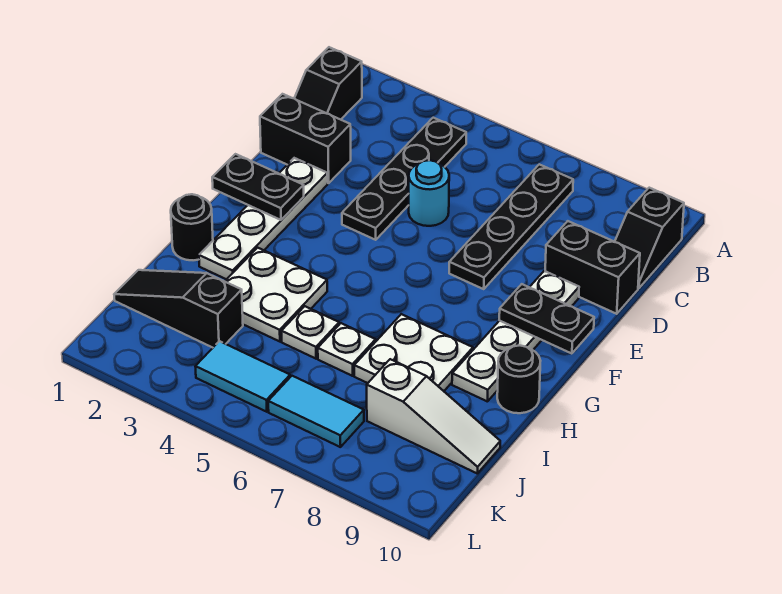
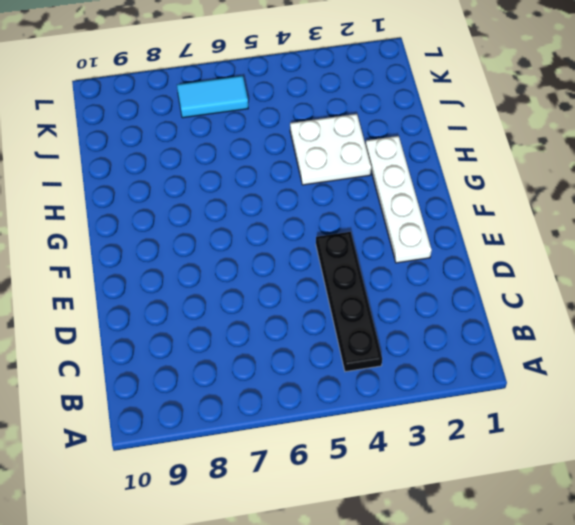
none -> black 1x2 slope [294,47,362,120]
none -> black 1x4 plate [449,164,573,289]
none -> black 1x2 slope [615,188,684,288]

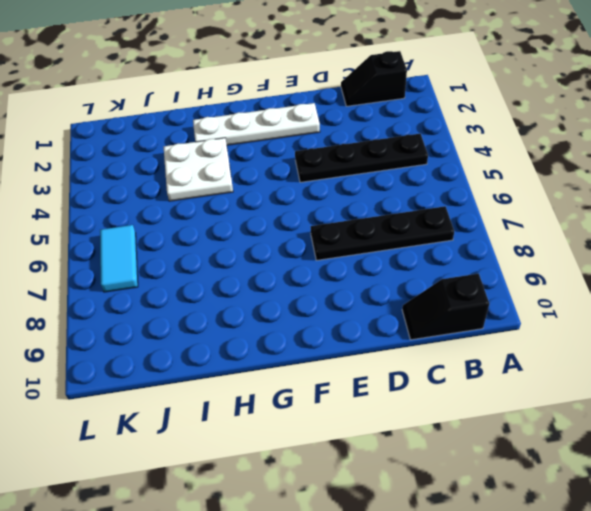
none -> black 1x2 brick [260,94,351,183]
none -> cyan 1x1 round brick [409,160,449,226]
none -> black 1x2 brick [545,221,640,314]

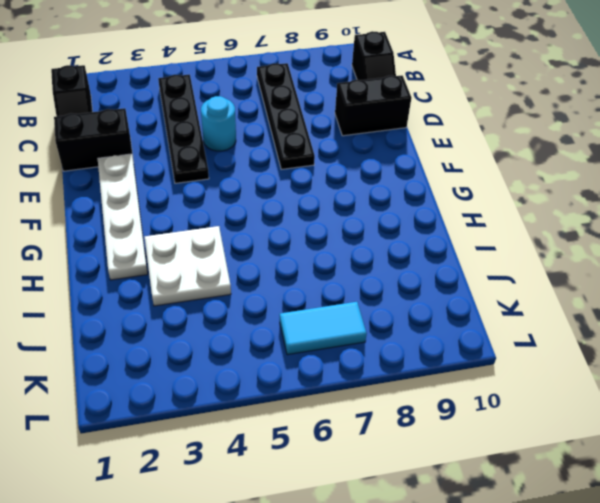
none -> white 1x4 plate [452,271,579,402]
none -> black 1x1 round brick [171,194,213,260]
none -> white 2x2 plate [354,314,473,391]

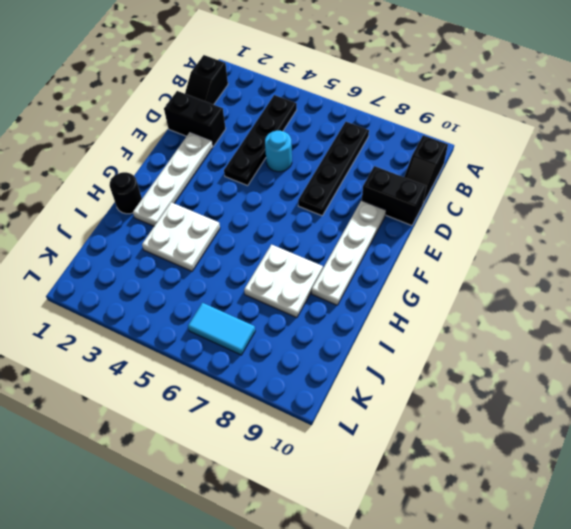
none -> black 1x1 round brick [497,346,540,413]
none -> white 1x1 plate [281,306,339,359]
none -> white 1x1 plate [318,323,376,376]

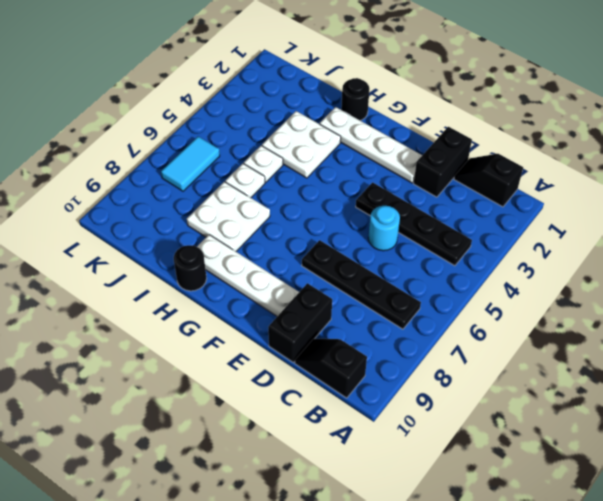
none -> black 1x3 slope [114,270,243,348]
none -> white 1x3 slope [367,359,500,473]
none -> cyan 1x2 tile [195,341,290,412]

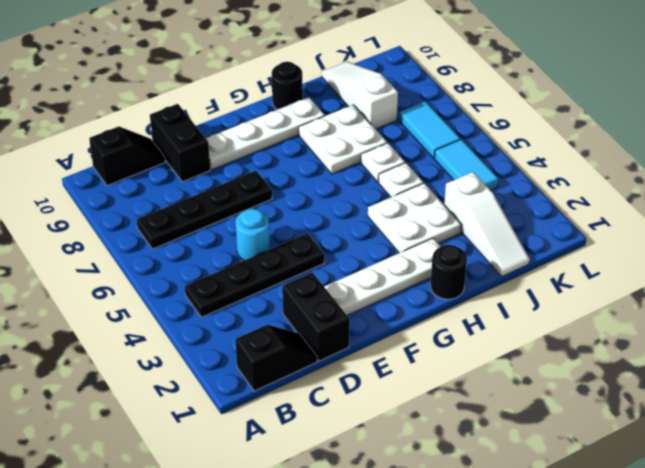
white 1x3 slope [444,172,530,276] -> black 1x3 slope [114,270,243,348]
none -> black 1x2 plate [212,154,304,220]
none -> black 1x2 plate [499,284,594,354]

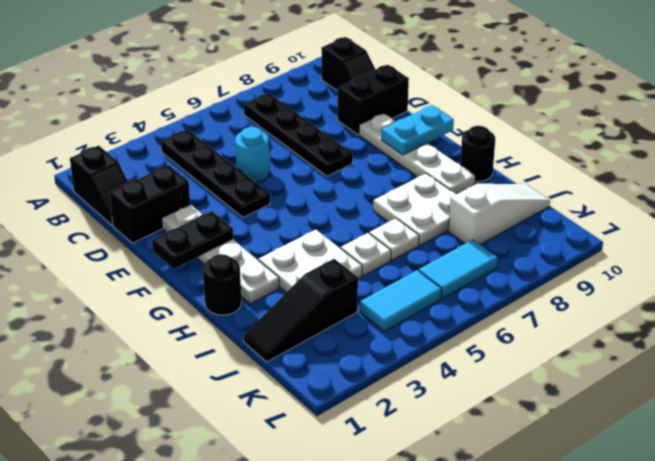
cyan 1x2 plate [381,105,454,155] -> black 1x2 plate [499,284,594,354]

